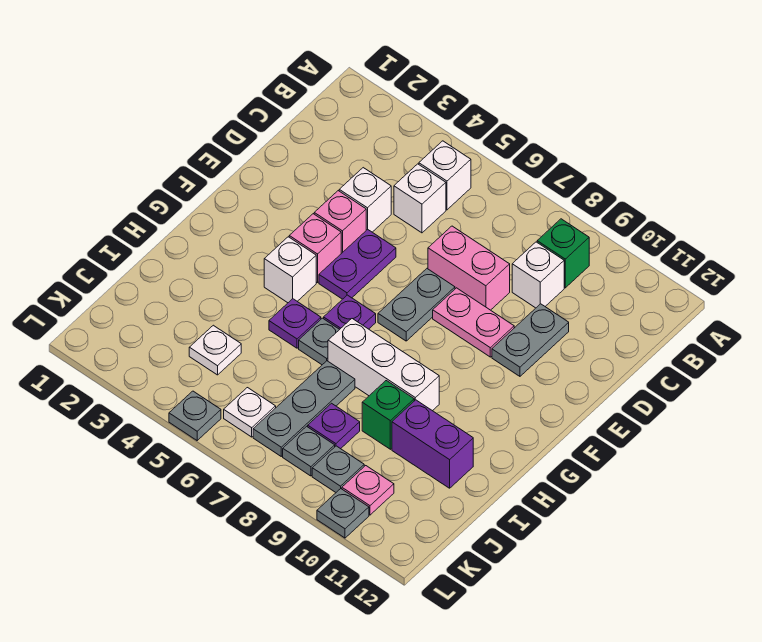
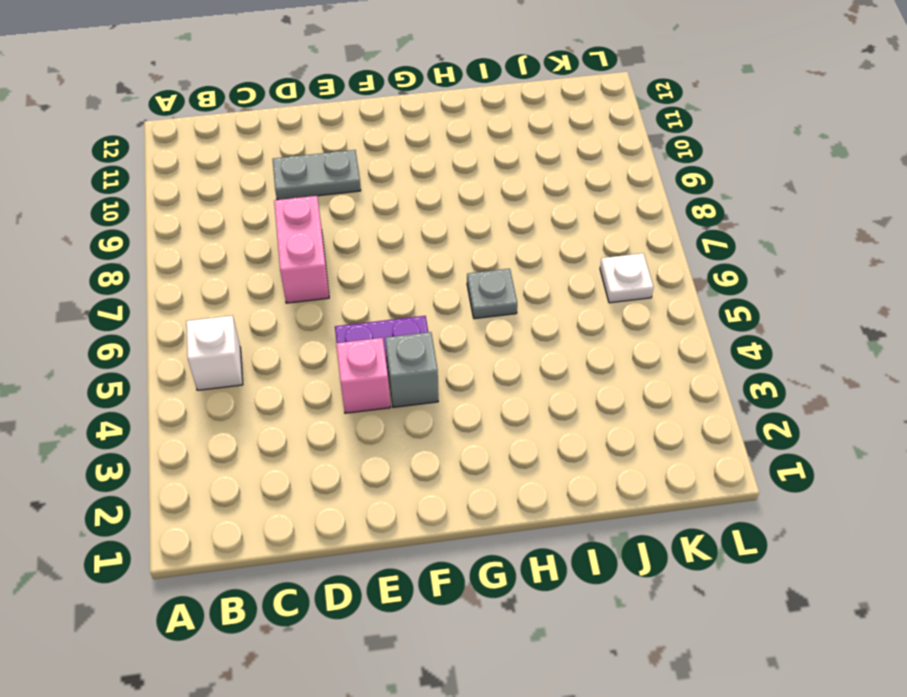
grey 1x1 brick [385,332,438,407] -> pink 1x1 brick [289,214,341,283]
none -> green 1x1 brick [537,219,589,288]
none -> white 1x1 brick [394,164,446,233]
none -> white 1x1 brick [512,242,564,308]

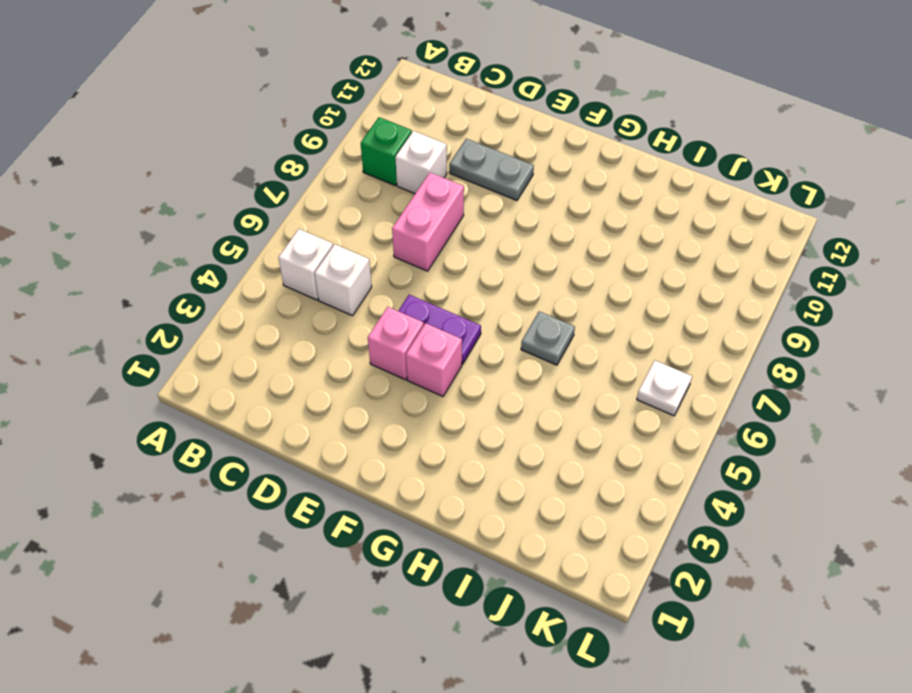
none -> white 1x1 brick [339,168,391,232]
none -> grey 1x2 plate [378,269,455,341]
none -> pink 1x2 plate [433,288,514,357]

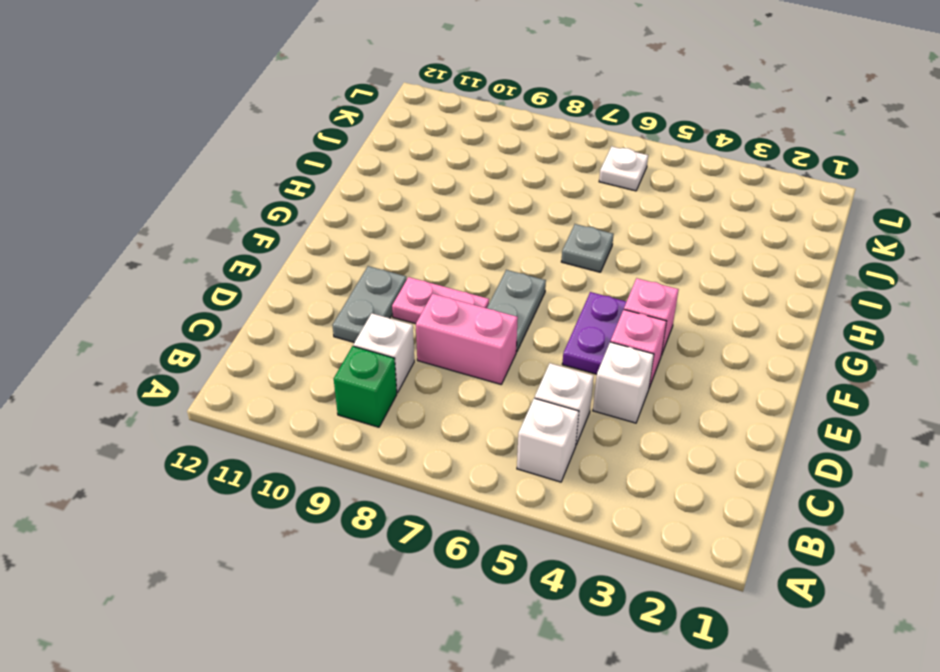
none -> white 1x1 brick [264,237,316,303]
none -> purple 1x1 plate [324,295,376,329]
none -> purple 1x1 plate [269,299,321,348]

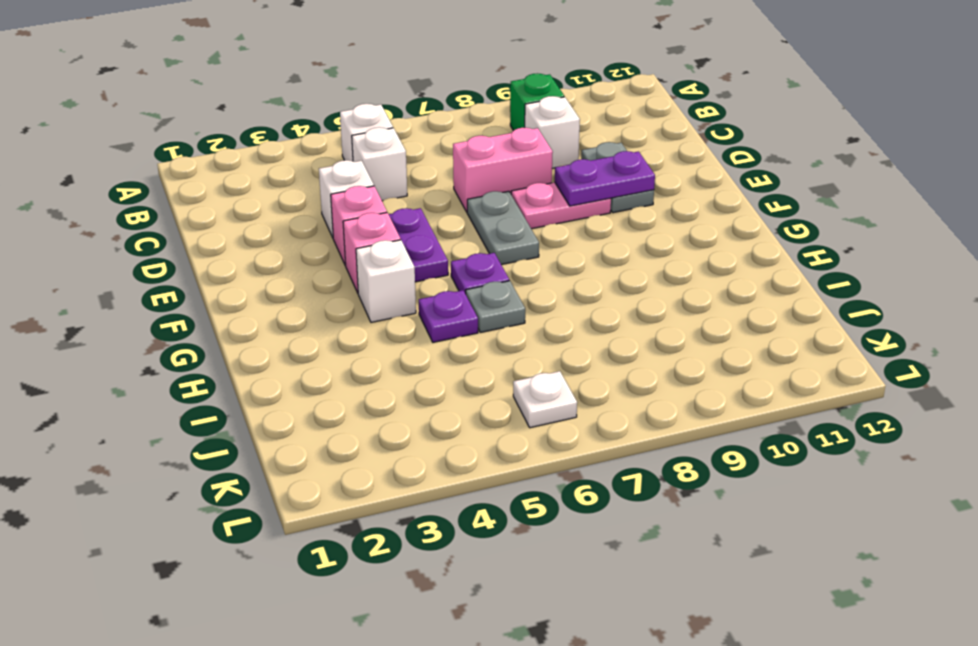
purple 1x2 plate [555,151,655,206] -> none
none -> white 1x3 brick [328,319,439,411]
none -> grey 1x3 plate [253,361,355,456]
none -> green 1x1 brick [362,381,414,449]

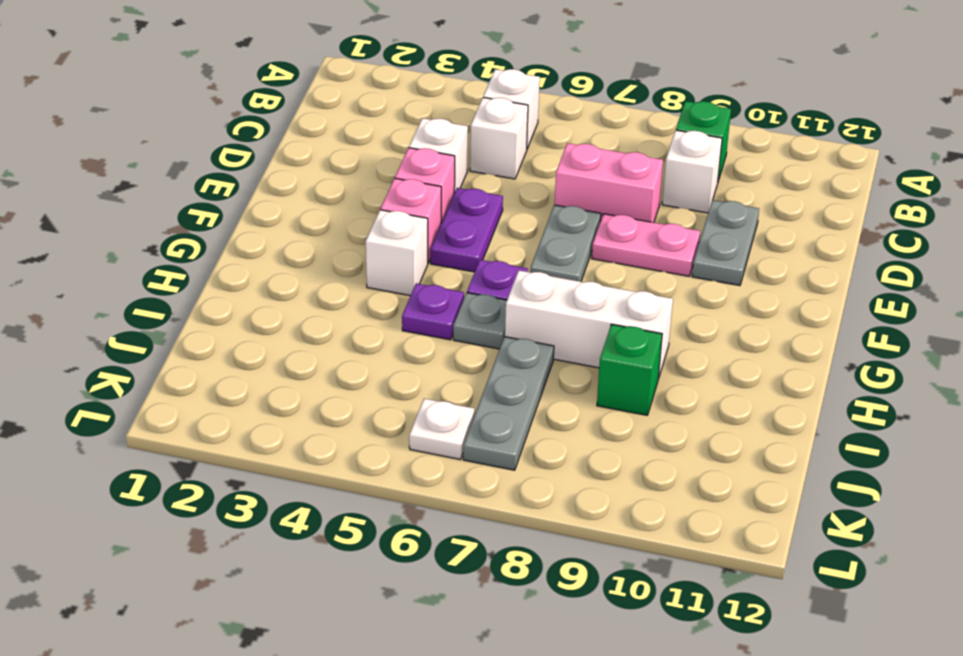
none -> purple 1x2 brick [392,400,473,488]
none -> white 1x1 plate [189,325,241,375]
none -> purple 1x1 plate [308,403,360,449]

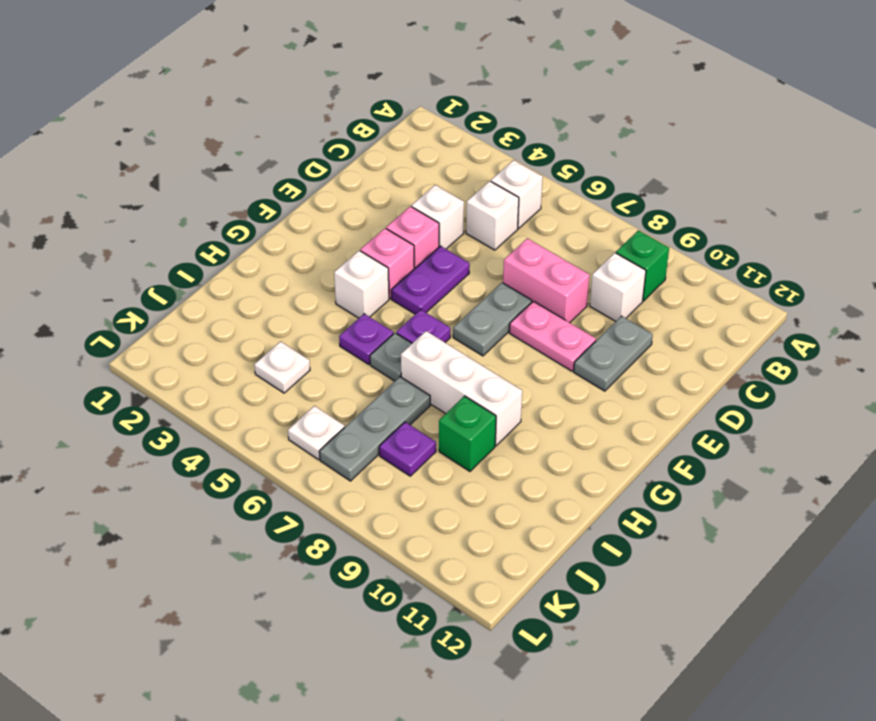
none -> purple 1x2 brick [392,400,473,488]
none -> grey 1x1 plate [283,426,335,476]
none -> grey 1x1 plate [312,446,364,492]

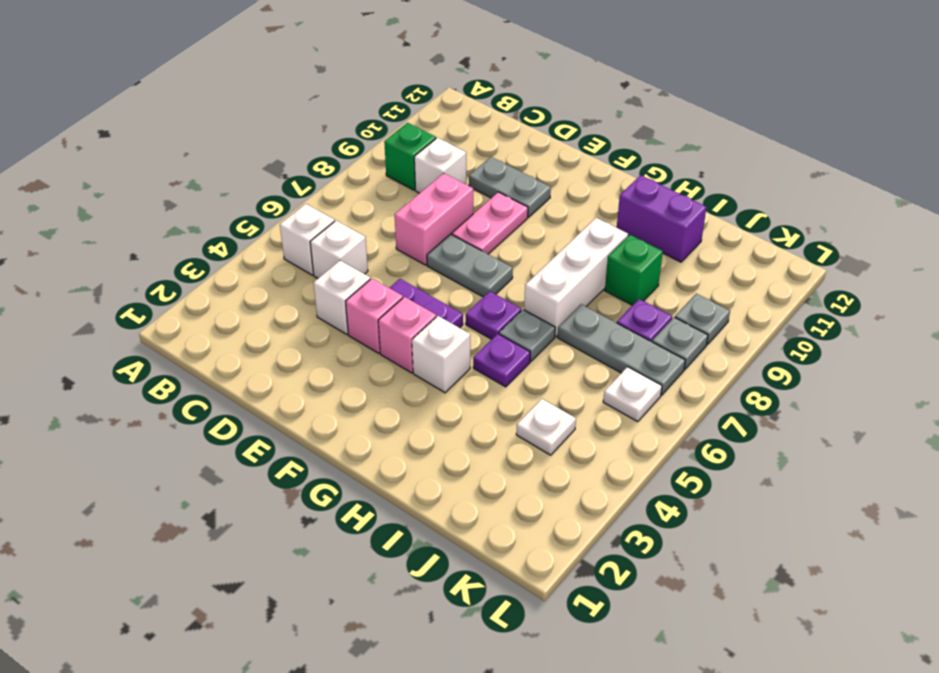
purple 1x2 brick [617,175,707,262] -> purple 1x2 brick turned to [392,400,473,488]
none -> pink 1x1 plate [342,466,394,515]
none -> grey 1x1 plate [169,391,221,440]
none -> grey 1x1 plate [317,489,369,538]

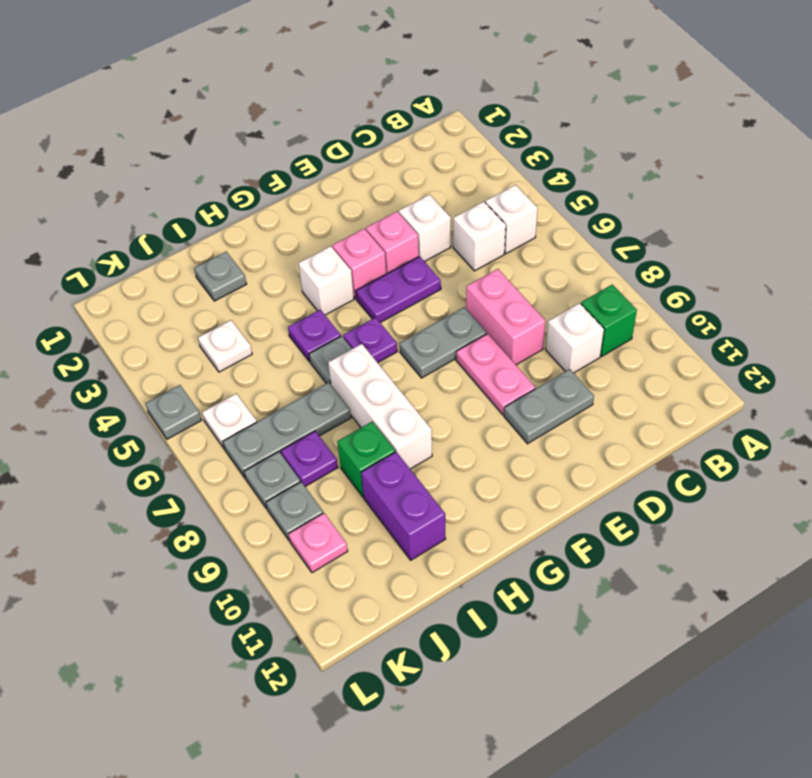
grey 1x1 plate [194,252,246,301] -> grey 1x1 plate moved to [317,489,369,538]

